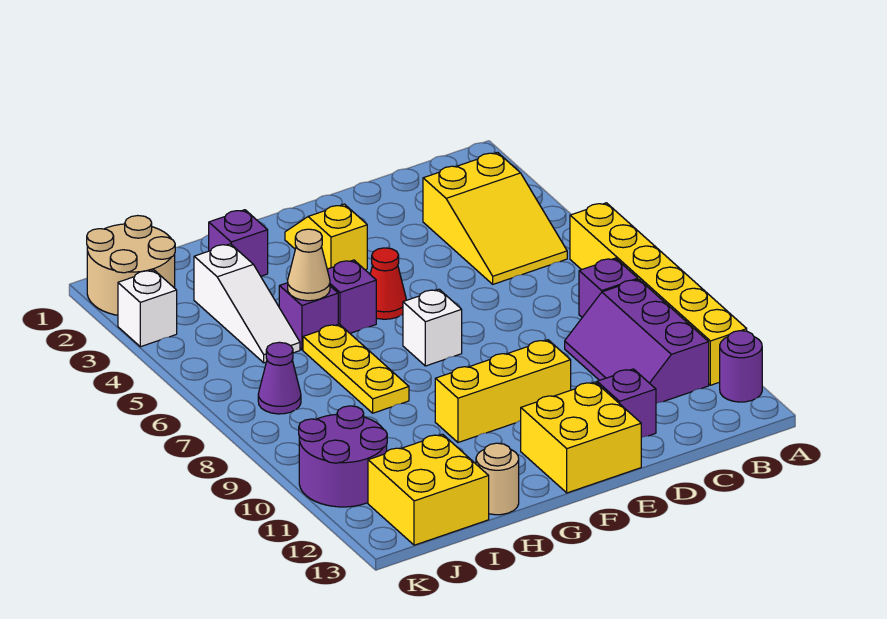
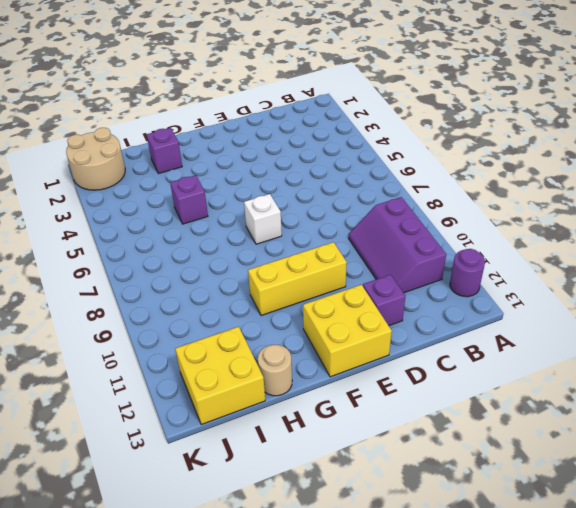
none -> yellow 1x6 brick [570,203,747,385]
none -> yellow 2x3 slope [423,152,567,284]
none -> purple 1x1 brick [579,258,638,317]

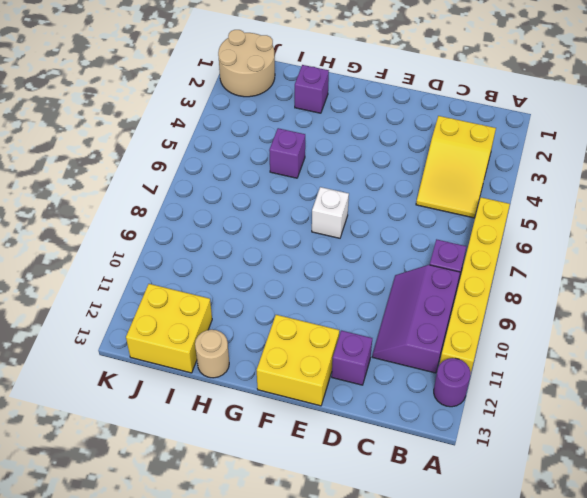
none -> yellow 1x3 brick [435,340,571,442]
none -> yellow 1x2 slope [285,204,367,270]
none -> red 1x1 cone [370,248,406,319]

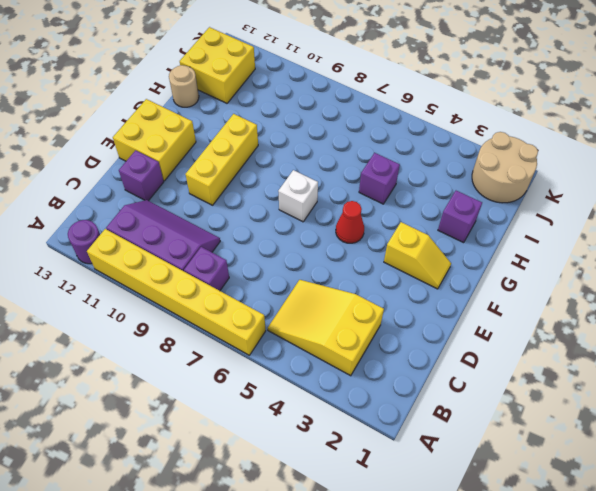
none -> purple 1x1 brick [327,260,376,333]
none -> yellow 1x3 plate [303,324,409,413]
none -> white 1x3 slope [194,244,300,363]

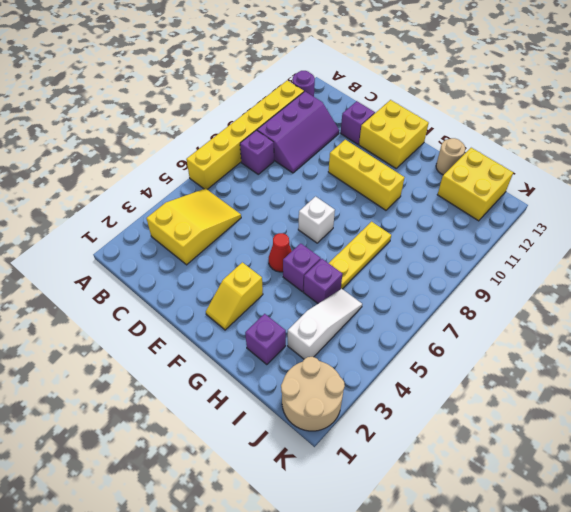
none -> purple 1x1 cone [258,342,301,414]
none -> purple 2x2 round brick [299,406,387,507]
none -> white 1x1 brick [118,270,177,347]

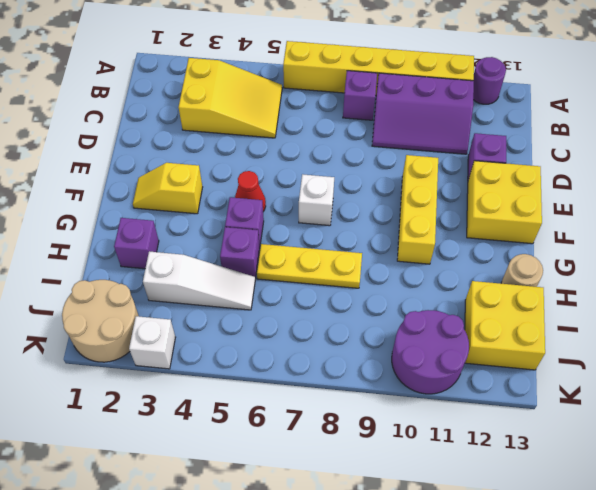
none -> purple 1x1 cone [258,342,301,414]
none -> tan 1x1 cone [288,229,330,301]

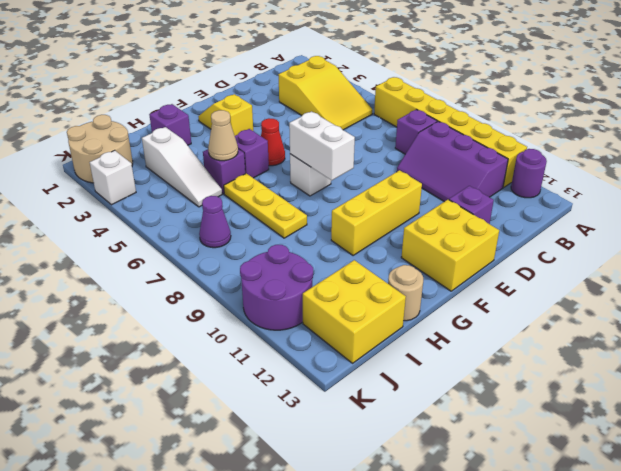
white 1x2 brick [289,111,355,180] -> none

